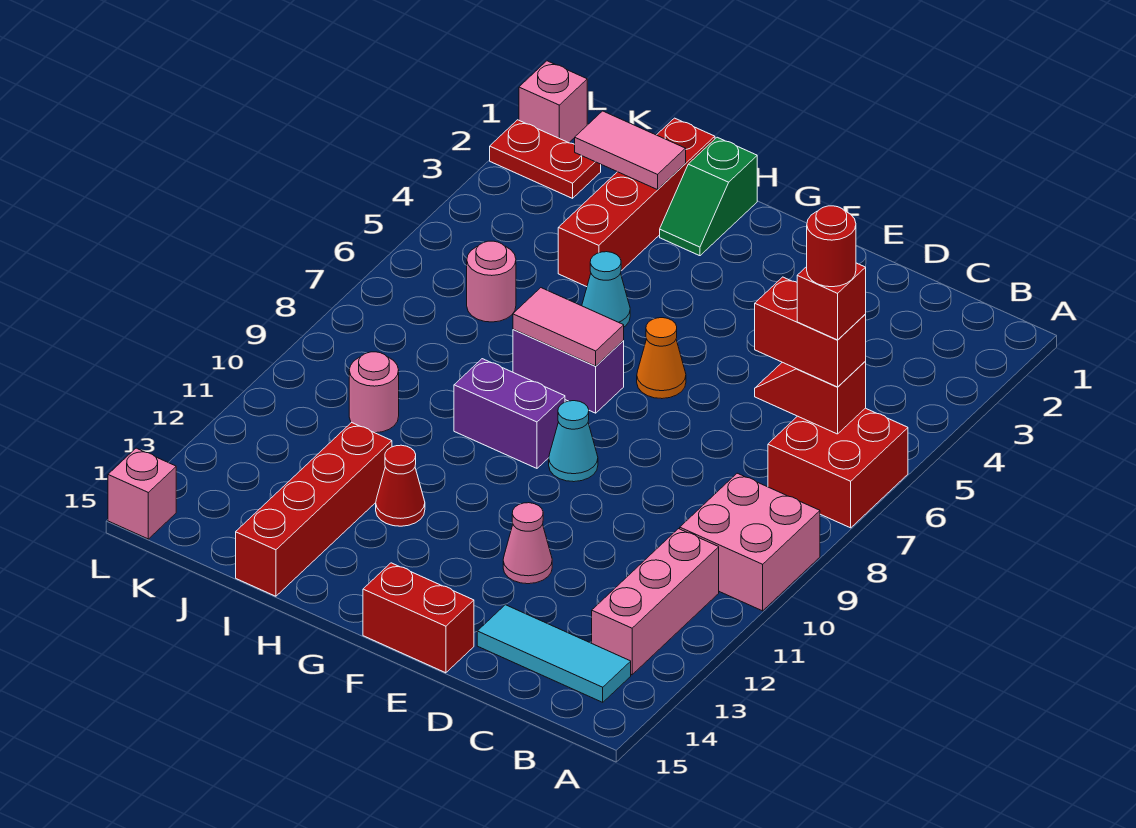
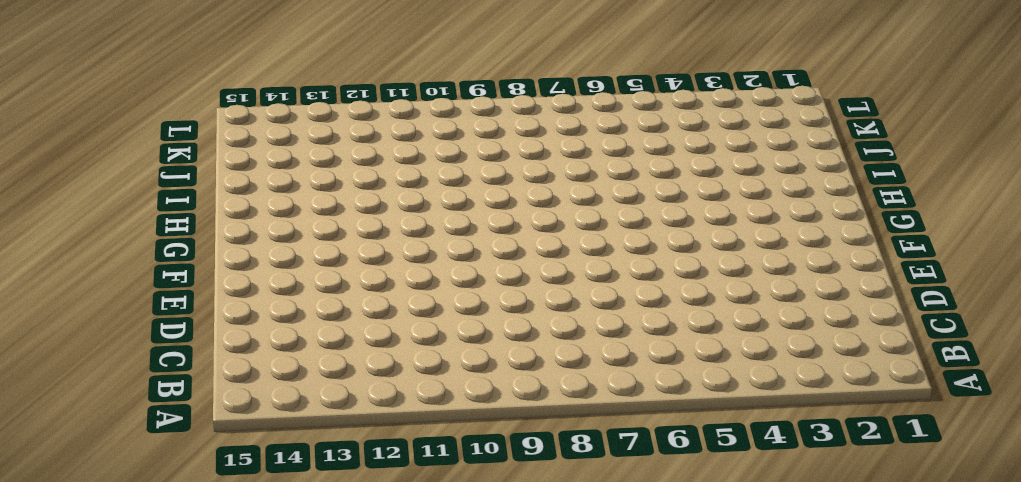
none -> red 2x2 brick [768,408,908,528]
none -> pink 2x2 brick [680,473,820,611]
none -> pink 1x3 brick [592,529,719,675]

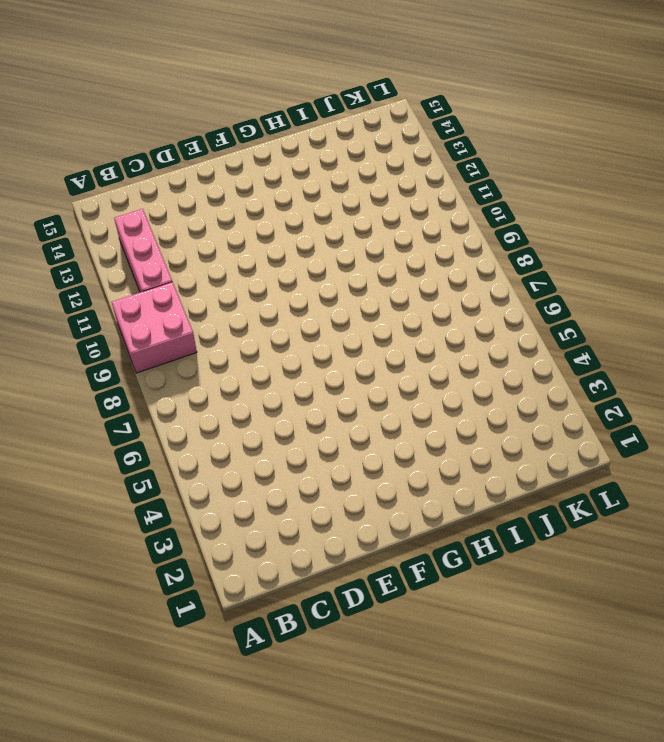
none -> red 2x2 brick [768,408,908,528]
none -> cyan 1x3 tile [477,605,631,702]
none -> pink 1x1 cone [503,503,552,584]

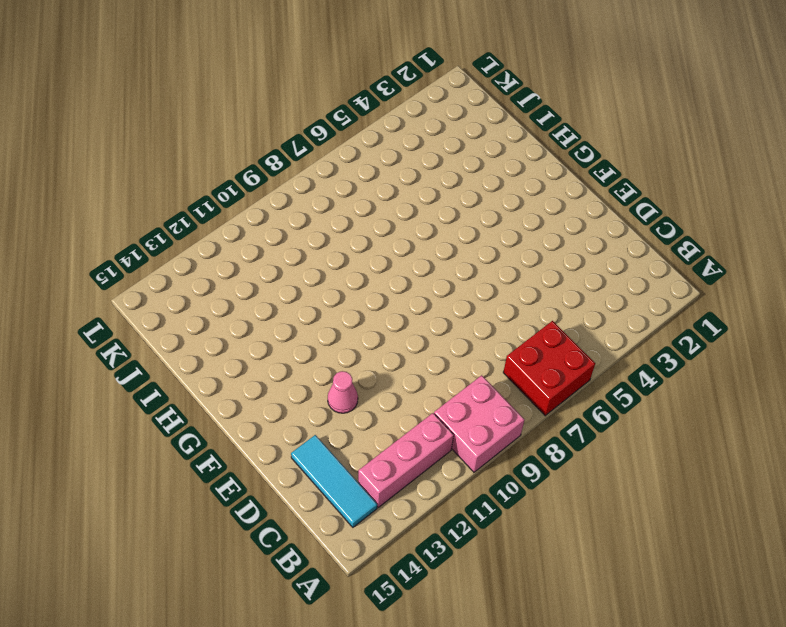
none -> red 1x2 brick [363,563,474,673]
none -> orange 1x1 cone [637,318,686,399]
none -> cyan 1x1 cone [549,401,598,482]

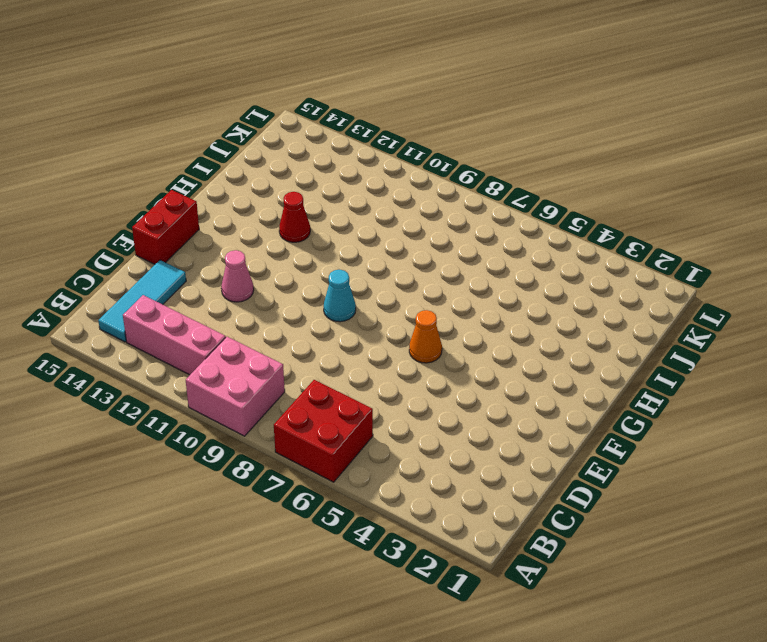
none -> purple 1x2 brick [513,329,624,413]
none -> purple 1x2 brick [454,359,565,468]
none -> green 1x2 slope [660,137,757,256]

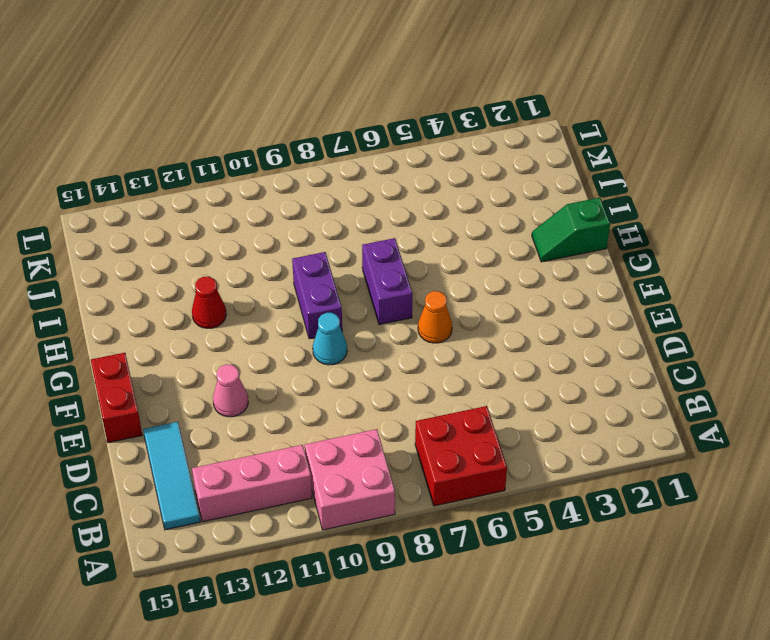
none -> cyan 1x1 cone [582,252,630,327]
none -> red 1x4 brick [558,118,715,287]
none -> red 1x4 brick [236,423,392,596]

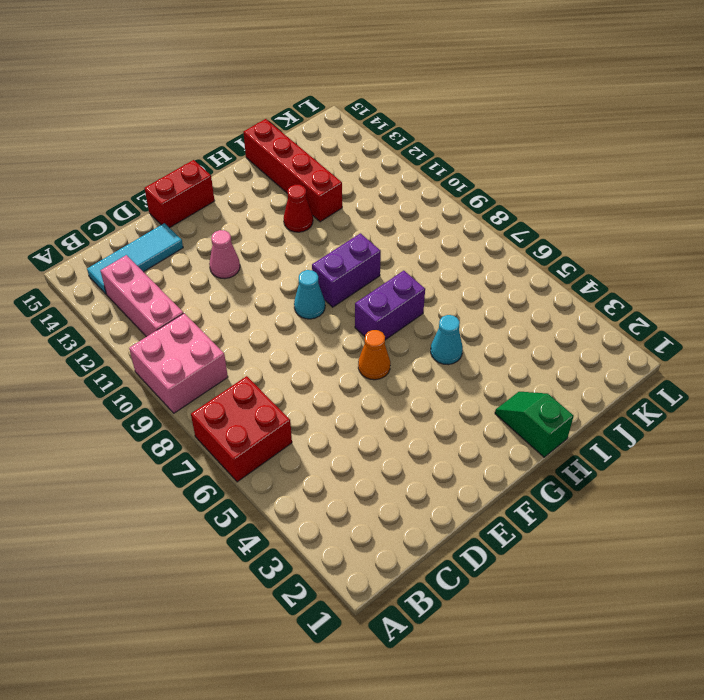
none -> red 1x4 brick [558,118,715,287]
none -> pink 1x1 round brick [467,241,516,322]
none -> pink 1x1 round brick [349,352,399,433]

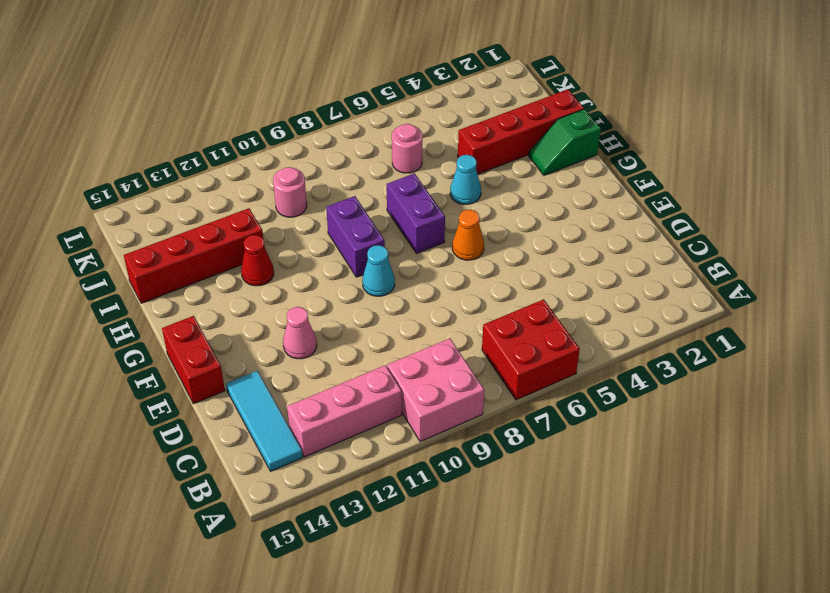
none -> red 1x2 plate [490,120,601,198]
none -> pink 1x1 brick [519,61,587,143]
none -> pink 1x1 brick [108,448,176,539]

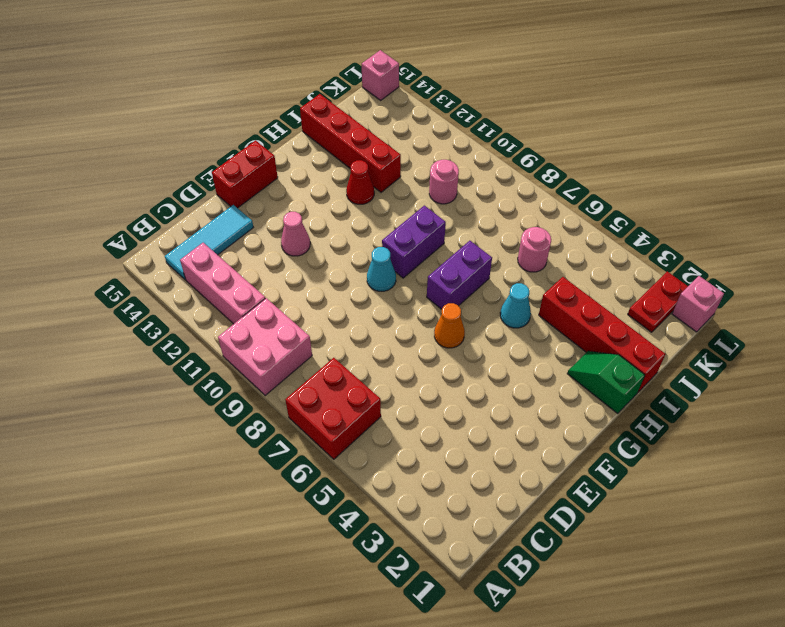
none -> red 1x2 slope [755,362,866,434]
none -> pink 1x2 tile [513,288,624,366]
none -> pink 1x2 tile [575,111,686,190]

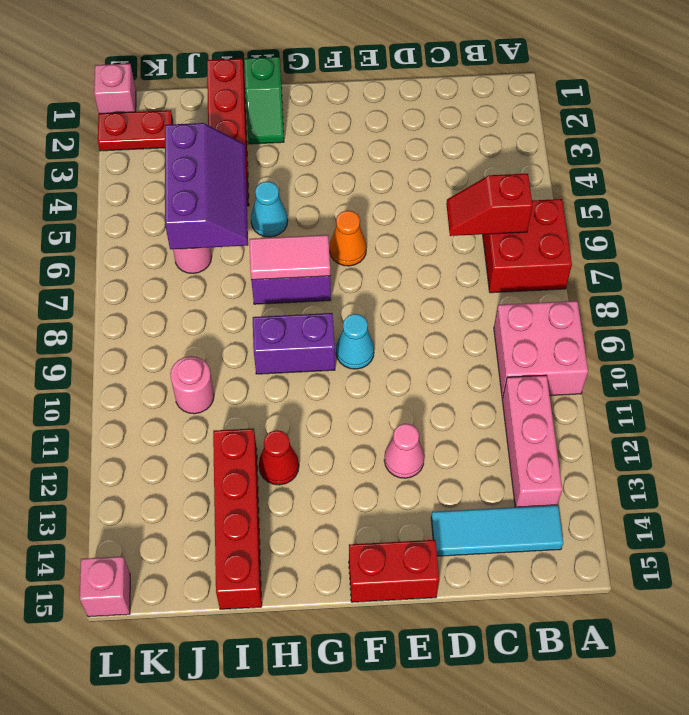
purple 2x3 slope [165,123,248,249] -> none
none -> pink 1x2 tile [575,111,686,190]
none -> red 1x2 brick [755,277,866,387]
none -> red 1x1 brick [797,263,866,340]

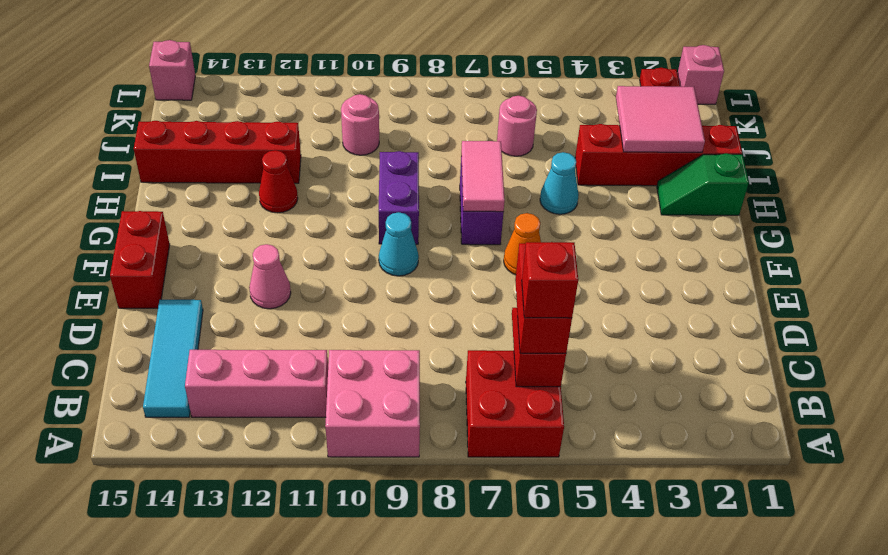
pink 2x2 tile [616,86,705,152] -> pink 1x2 tile [575,111,686,190]
none -> red 1x1 round brick [807,206,856,287]

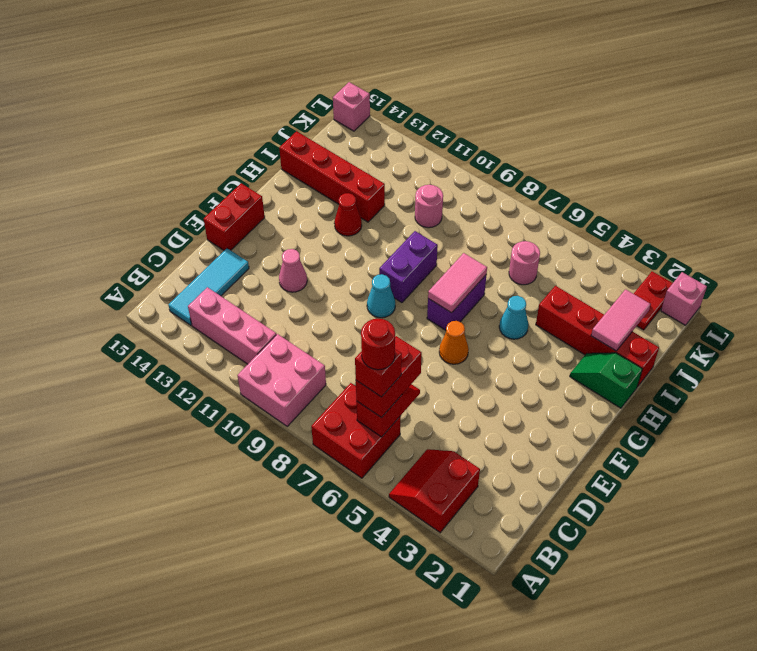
red 2x2 slope [389,449,480,533] -> none

